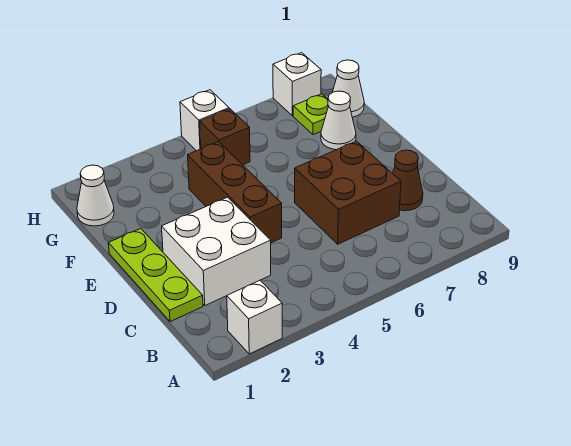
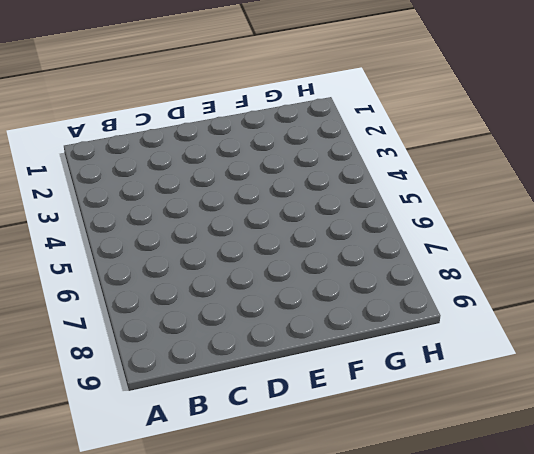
none -> white 1x1 brick [227,280,282,354]
none -> lime 1x3 plate [108,229,203,322]
none -> white 2x2 brick [162,197,271,305]

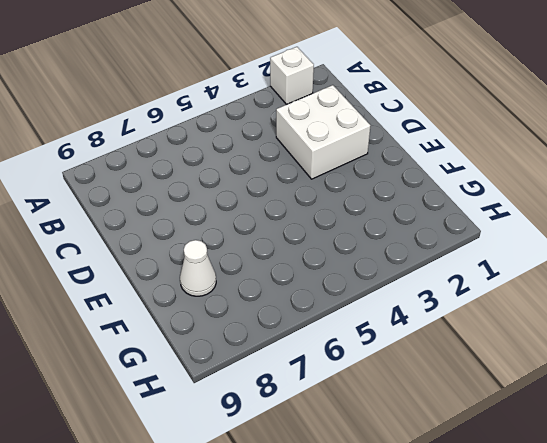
none -> lime 1x3 plate [108,229,203,322]
none -> brown 2x2 brick [295,141,401,244]
none -> brown 1x1 cone [393,150,423,211]

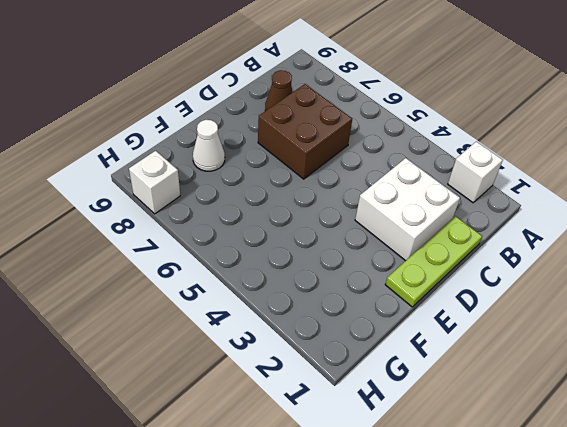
none -> brown 1x3 brick [188,142,282,243]
none -> white 1x1 cone [77,165,114,226]
none -> brown 1x1 brick [200,109,250,165]

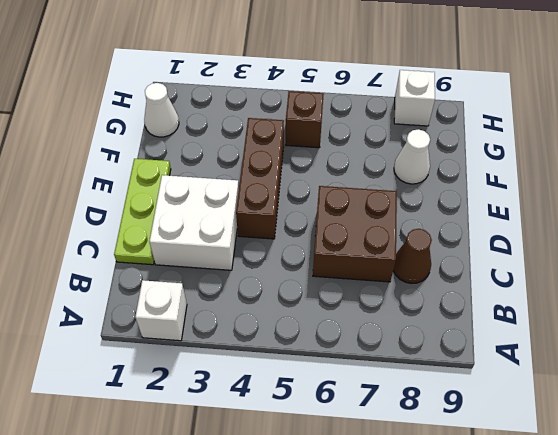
none -> lime 1x1 plate [293,94,328,135]
none -> white 1x1 cone [333,60,364,117]
none -> white 1x1 brick [180,90,229,151]

